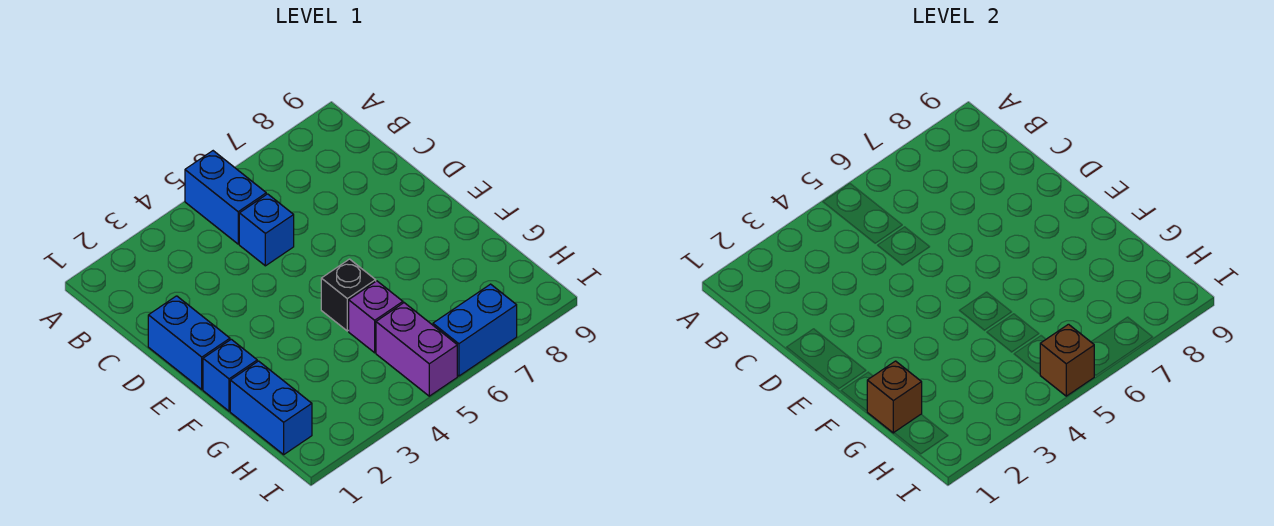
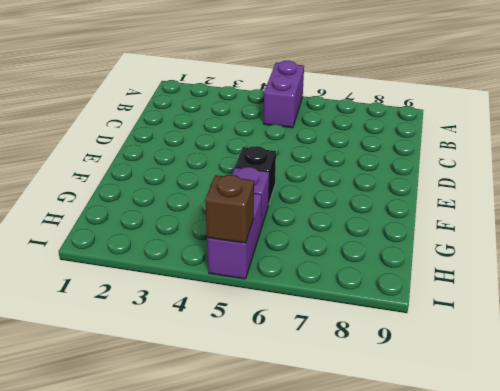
purple 1x2 brick [264,61,304,128] -> blue 1x2 brick [185,151,266,244]
none -> blue 1x1 brick [239,194,294,266]
none -> blue 1x2 brick [148,296,230,389]

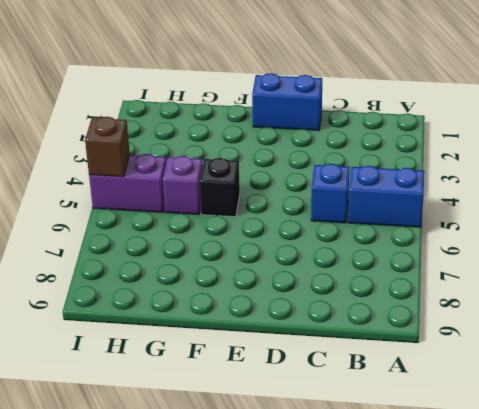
none -> blue 1x1 brick [203,339,257,411]
none -> blue 1x2 brick [230,361,312,454]

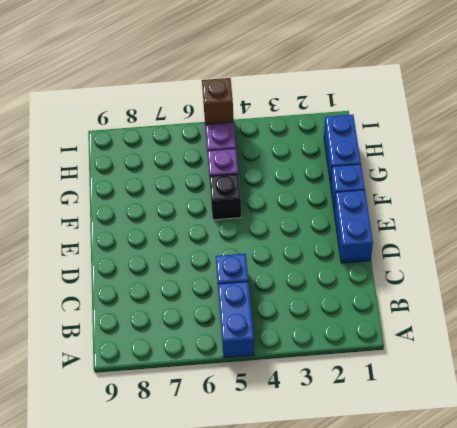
none -> blue 1x2 brick [433,284,517,376]
none -> brown 1x1 brick [867,361,922,433]

